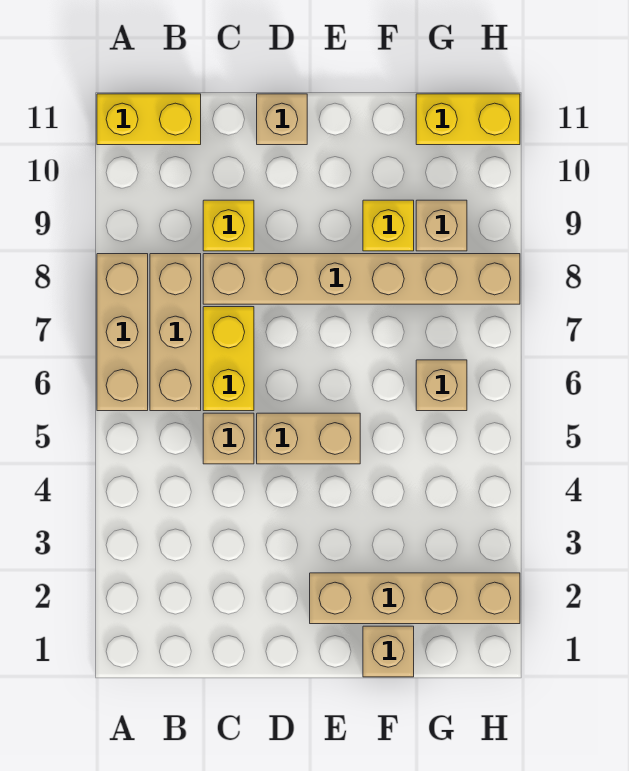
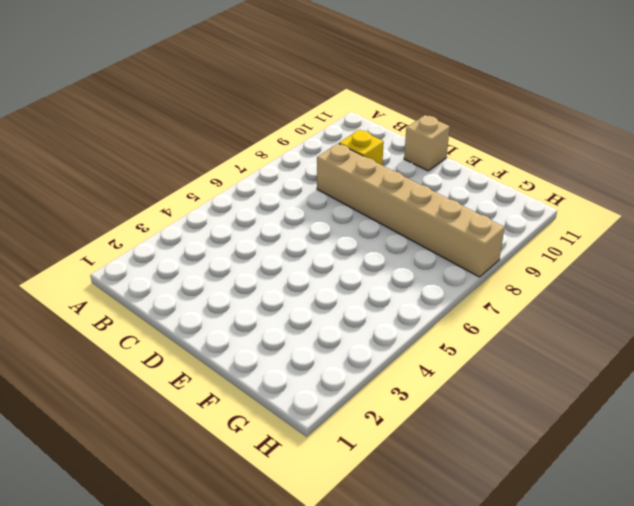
none -> tan 1x3 brick [97,254,148,411]
none -> yellow 1x2 brick [97,94,201,145]
none -> tan 1x3 brick [150,254,201,411]

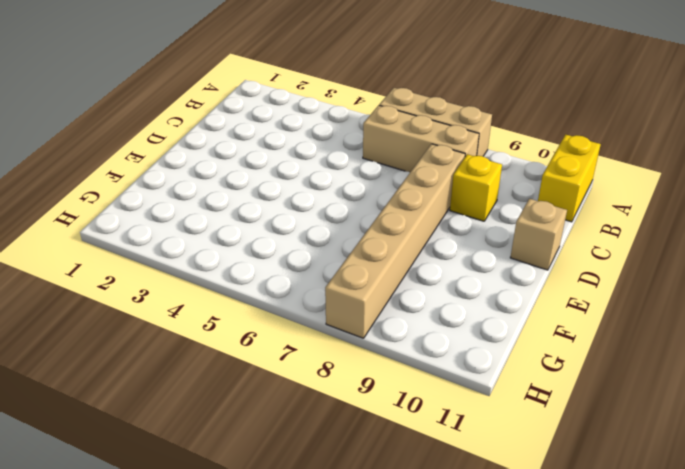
none -> tan 1x1 brick [203,413,254,464]
none -> yellow 1x2 brick [203,307,254,411]
none -> tan 1x2 brick [257,413,360,464]

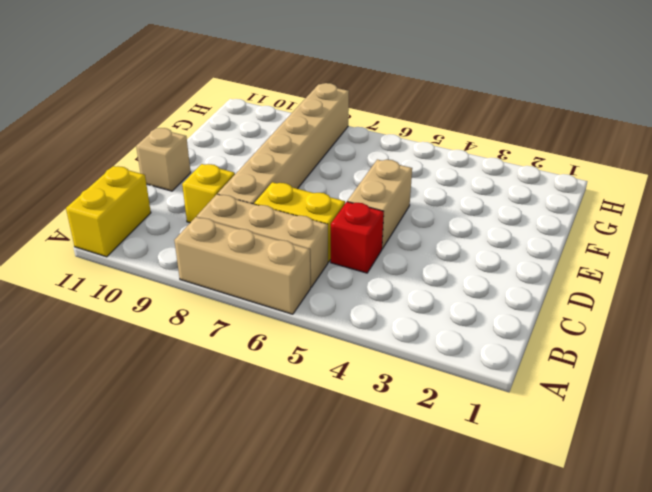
red 1x1 brick [331,202,384,273] -> tan 1x1 brick [203,413,254,464]
none -> tan 1x4 brick [310,573,520,624]
none -> tan 1x1 brick [363,626,414,677]
none -> yellow 1x1 brick [363,200,414,251]

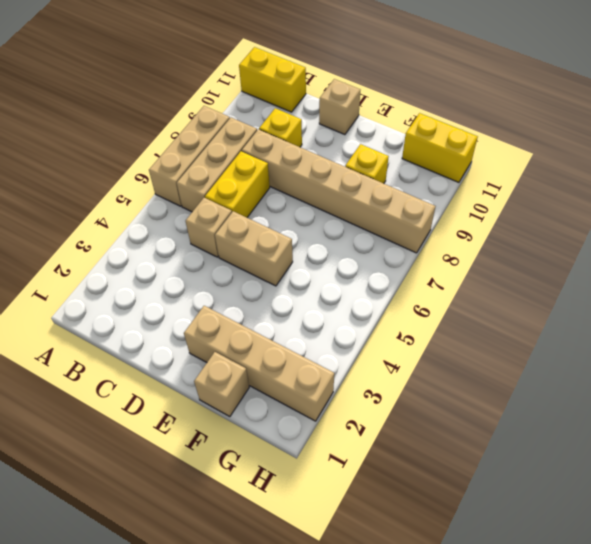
none -> tan 1x1 brick [416,360,467,411]
none -> tan 1x1 brick [416,200,467,251]

